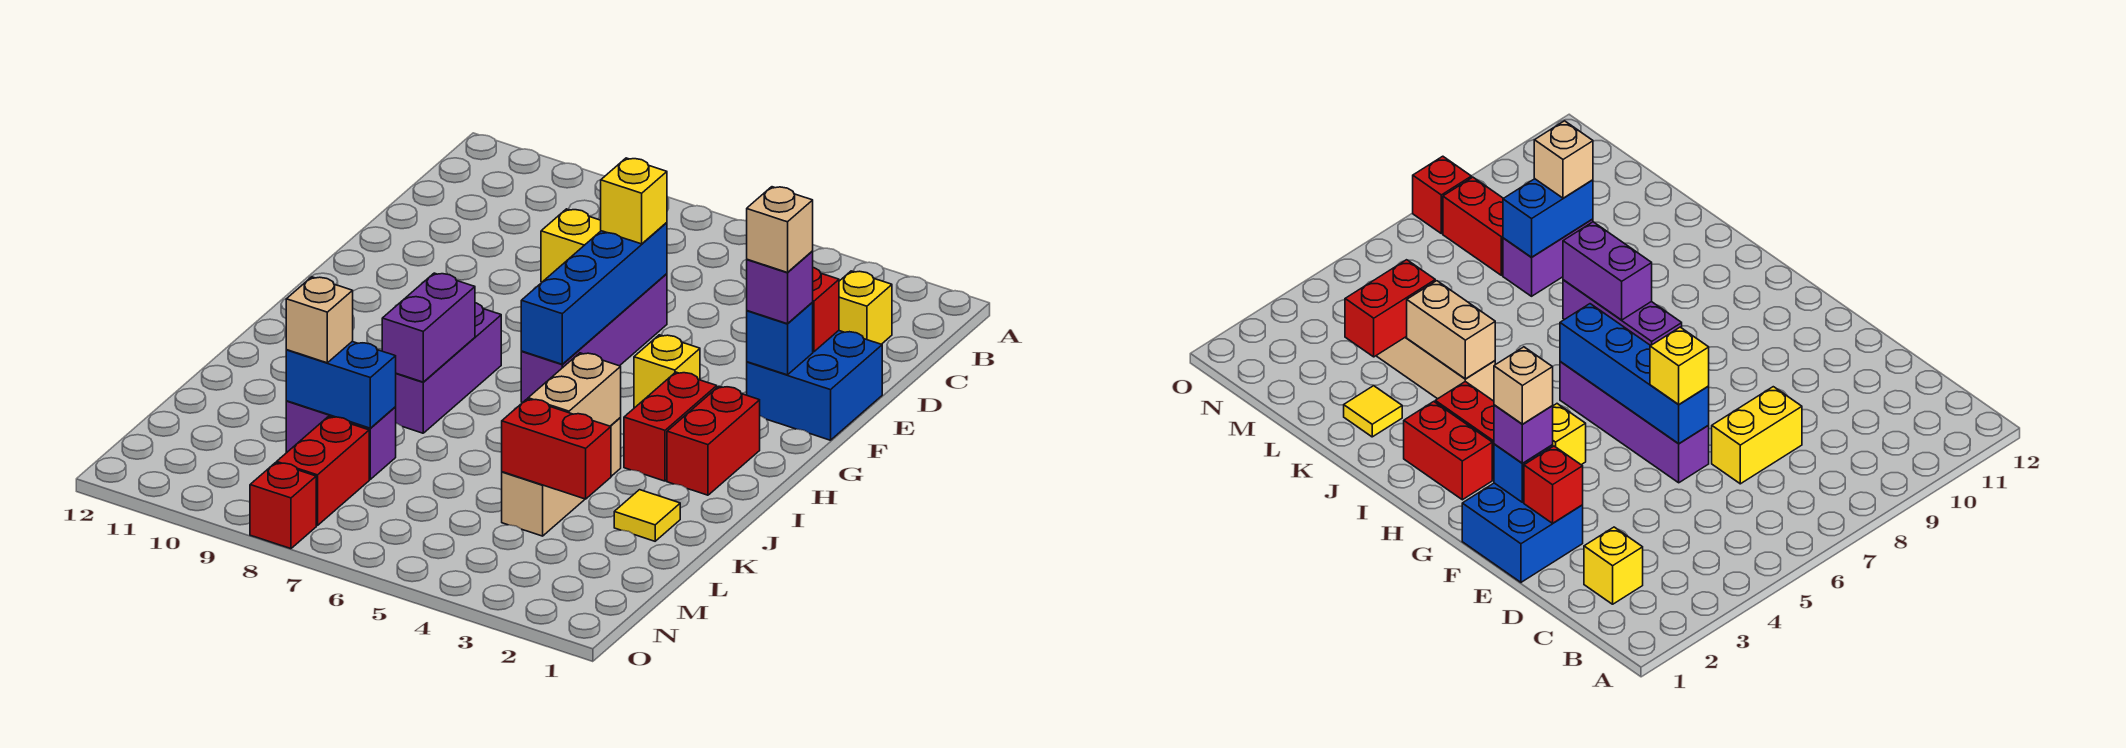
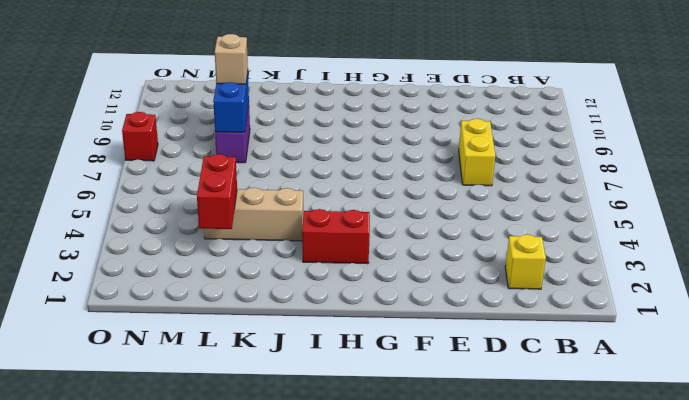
none -> blue 2x2 brick [747,331,882,440]
none -> purple 1x4 brick [521,274,667,403]
none -> yellow 1x1 brick [634,335,700,408]

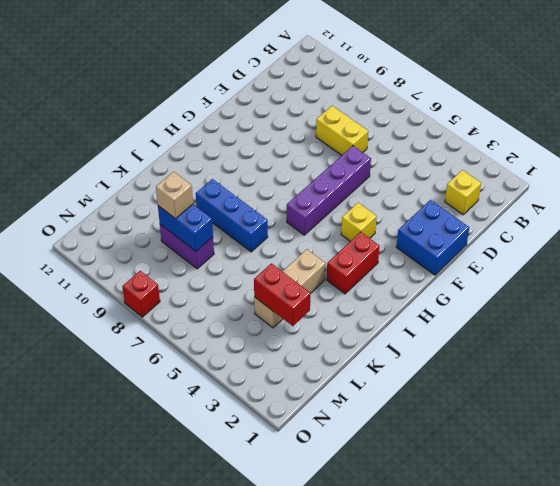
blue 1x3 brick [196,179,268,252] -> purple 1x3 brick [396,303,501,433]
none -> red 1x2 brick [667,386,760,495]
none -> yellow 1x1 tile [614,490,680,541]
none -> red 1x2 brick [277,417,369,526]

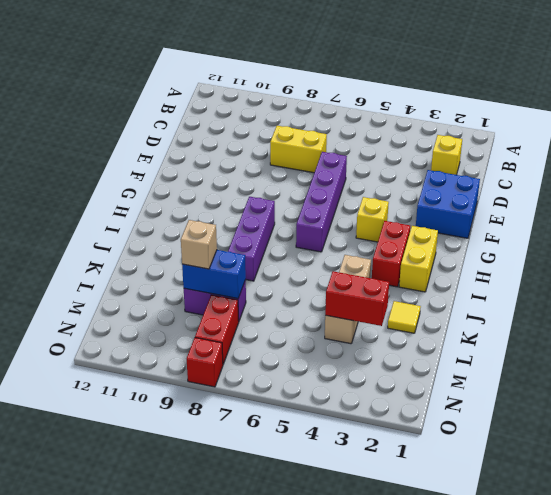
yellow 1x2 brick [399,226,438,292] -> red 1x2 brick [667,386,760,495]
none -> red 1x1 brick [812,268,839,352]
none -> blue 1x4 brick [521,223,667,364]
none -> blue 1x1 brick [747,303,813,375]

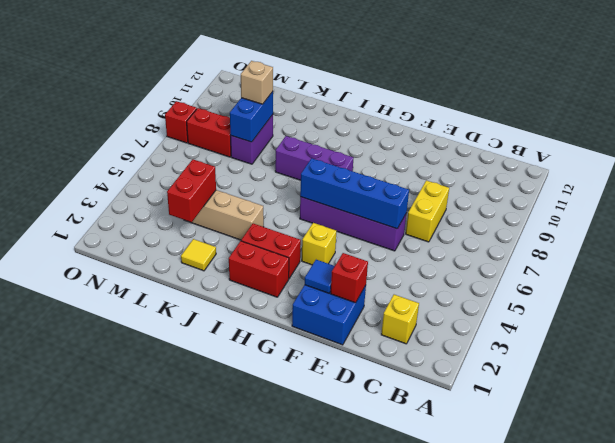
blue 1x1 tile [305,260,335,293] -> blue 1x1 brick [747,303,813,375]
none -> purple 1x2 brick [382,273,475,382]
none -> tan 1x2 brick [528,353,621,426]
none -> yellow 1x1 brick [601,158,667,244]

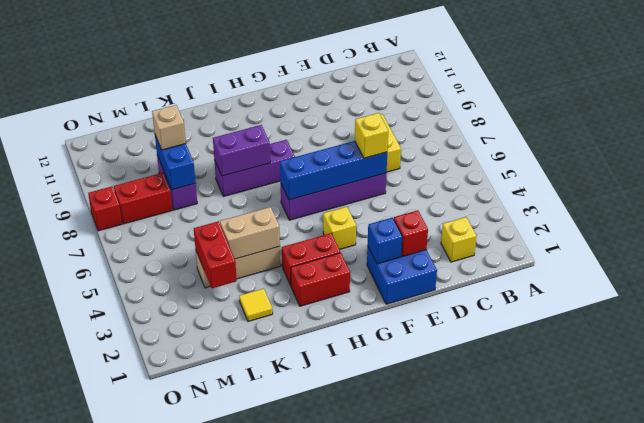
none -> purple 1x1 brick [747,251,813,324]
none -> tan 1x1 brick [747,187,813,273]

